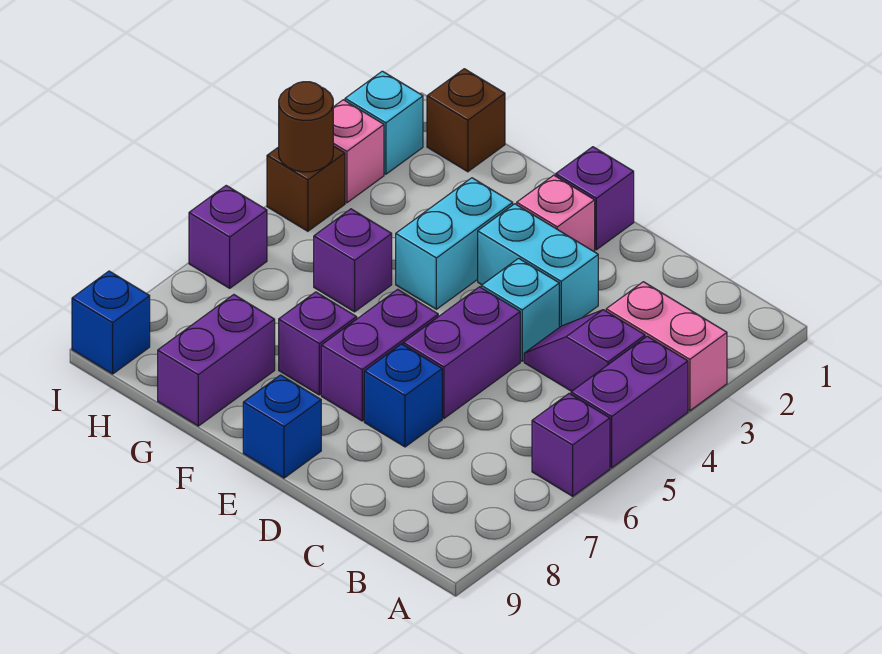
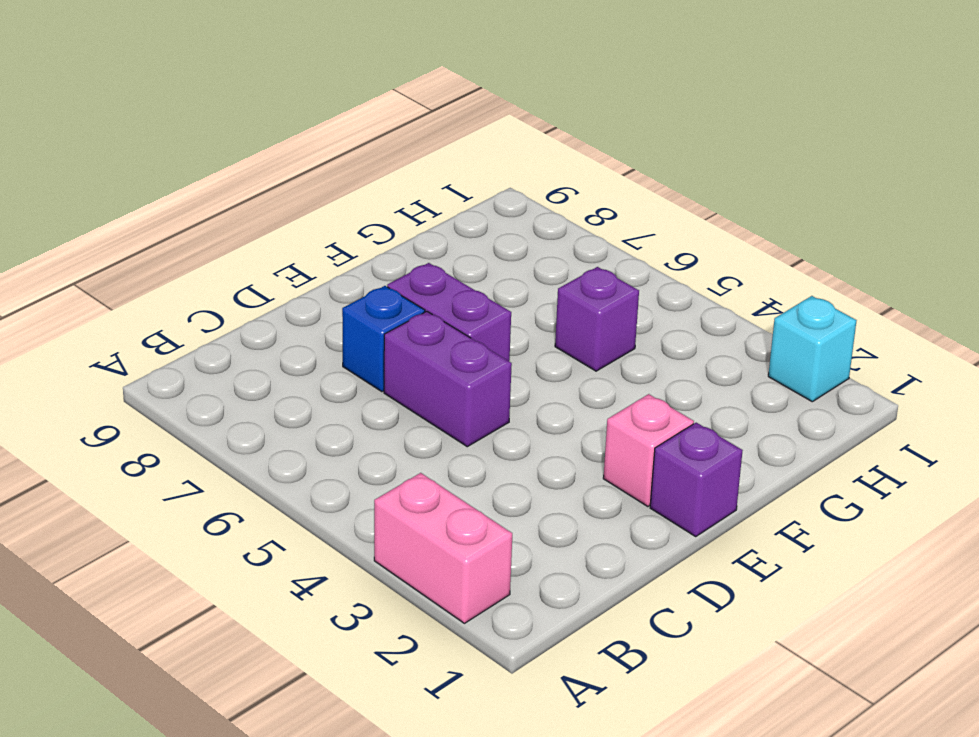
pink 1x2 brick [374,473,512,623] -> pink 1x2 brick turned to [606,282,727,411]
none -> purple 1x2 brick [571,336,688,468]
none -> purple 1x1 brick [532,394,610,496]
none -> purple 1x2 slope [524,310,645,391]

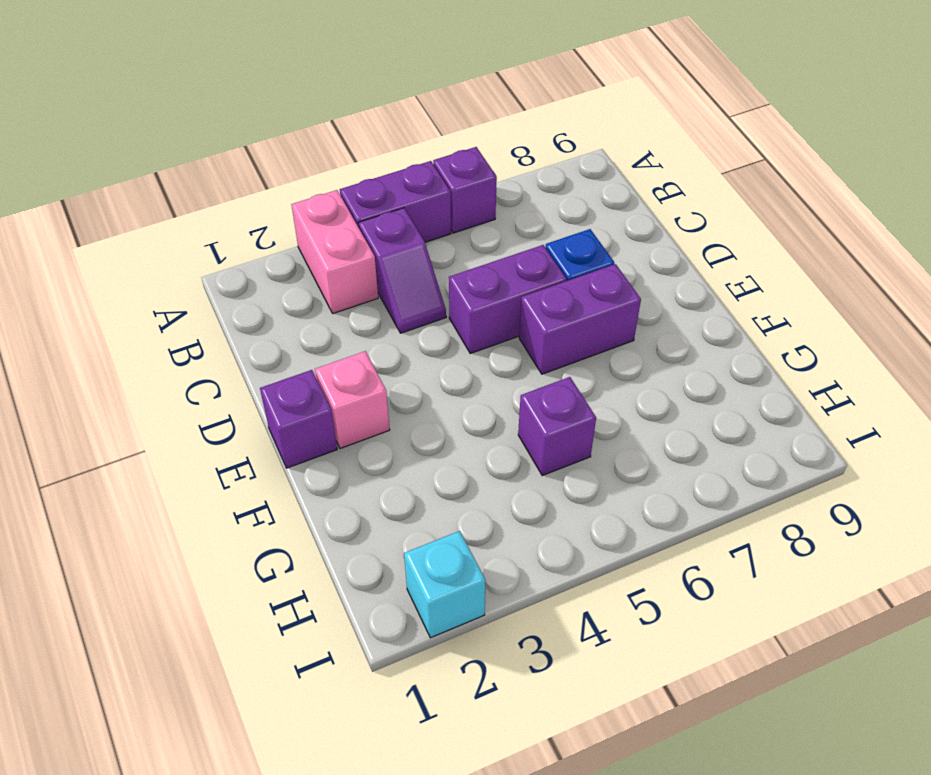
none -> cyan 1x2 brick [478,204,598,327]
none -> cyan 1x1 brick [481,258,559,361]
none -> blue 1x1 brick [243,375,321,478]

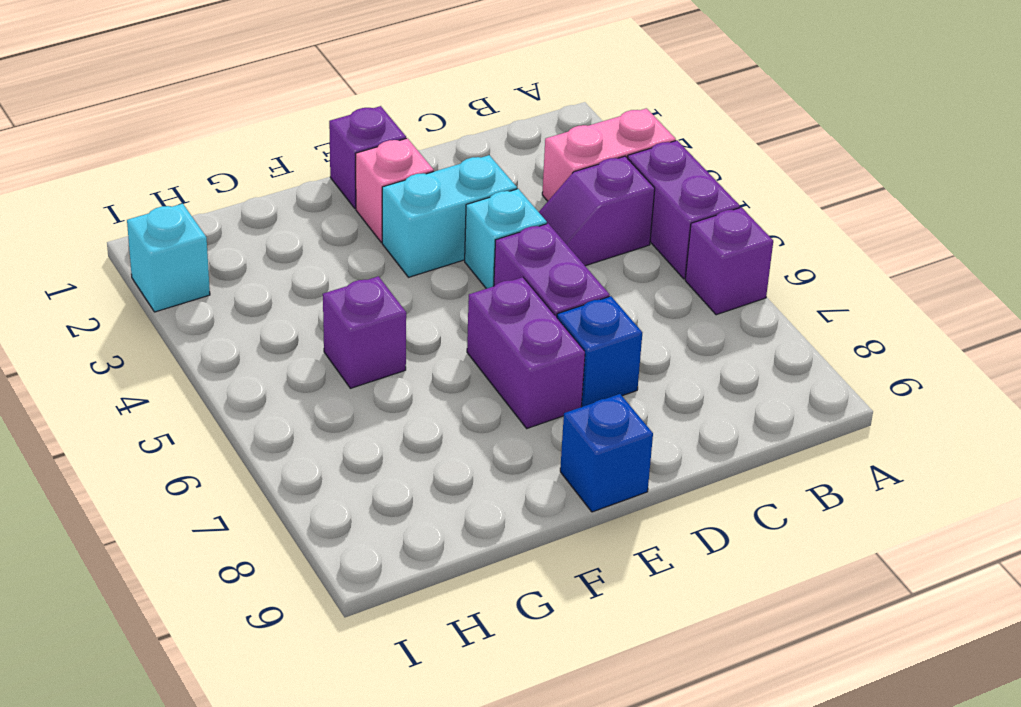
none -> cyan 1x2 brick [396,178,513,309]
none -> purple 1x1 brick [279,292,357,395]
none -> purple 1x2 brick [158,295,275,426]

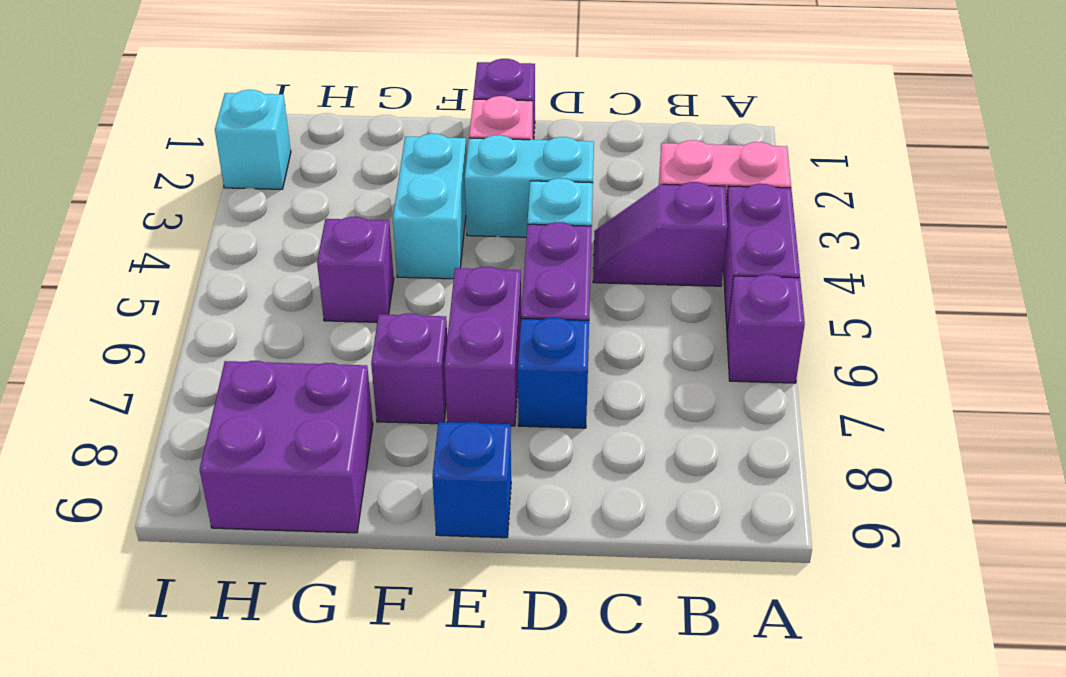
purple 2x2 brick [200,361,373,533] -> purple 1x2 brick [158,295,275,426]
none -> brown 1x1 brick [427,69,505,172]
none -> pink 1x1 brick [333,100,384,203]
none -> brown 1x1 brick [267,146,345,231]

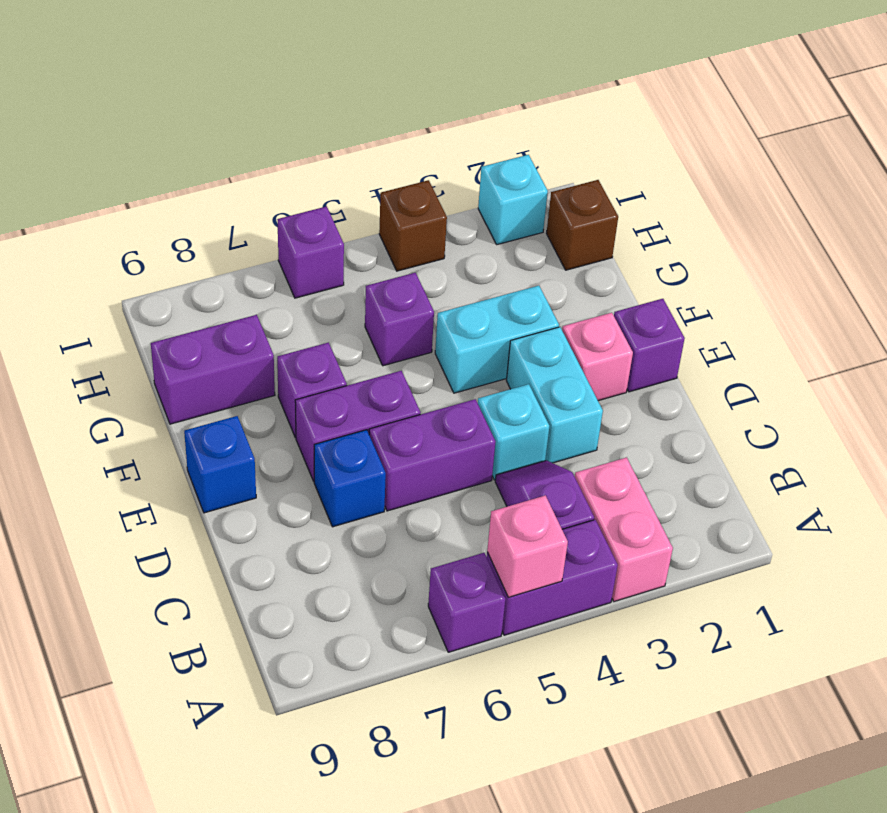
pink 1x1 brick [487,495,568,597] -> pink 1x1 brick moved to [333,100,384,203]
none -> blue 1x1 brick [72,271,150,374]
none -> brown 1x1 round brick [279,82,333,172]

